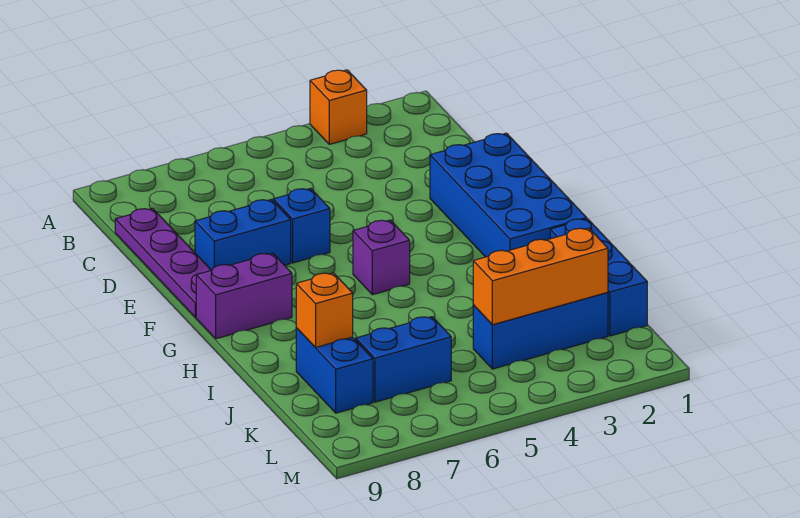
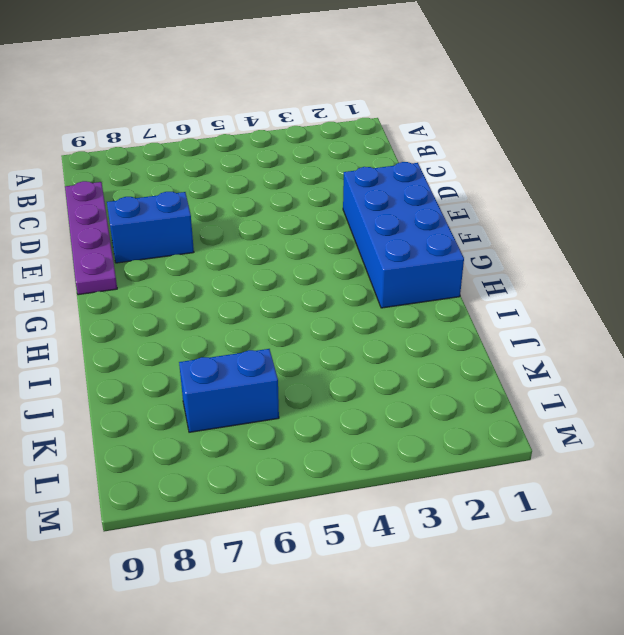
none -> orange 1x1 brick [310,70,367,144]
none -> blue 1x1 brick [273,188,330,263]
none -> purple 1x1 brick [353,220,410,295]

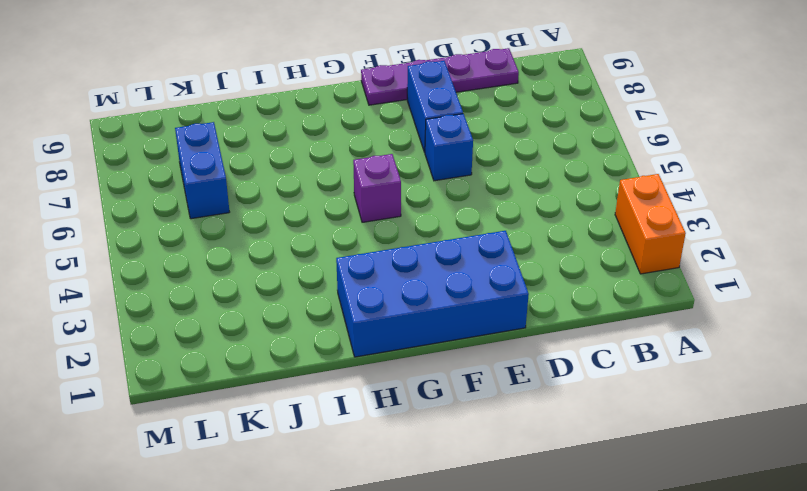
orange 1x2 brick [615,174,686,274] -> orange 1x1 brick [310,70,367,144]
none -> purple 1x2 brick [196,253,292,339]
none -> blue 1x3 brick [550,219,647,336]
none -> blue 1x2 brick [296,328,373,413]

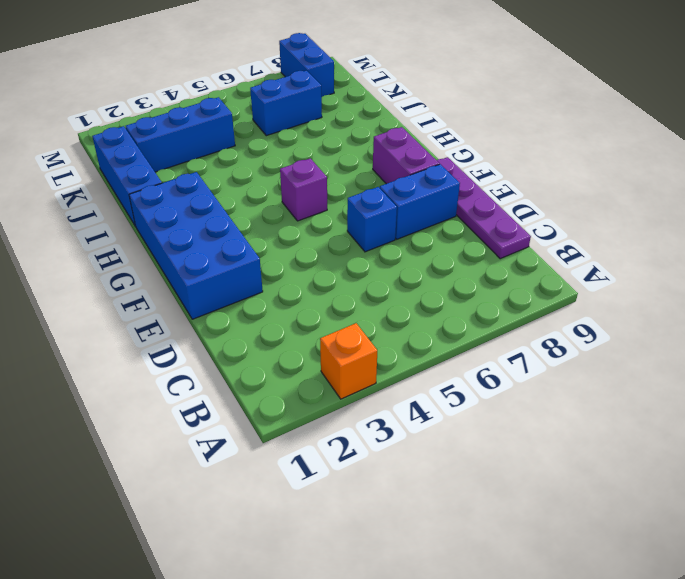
purple 1x2 brick [373,127,439,184] -> purple 1x2 brick turned to [196,253,292,339]
blue 1x2 brick [279,33,334,97] -> blue 1x2 brick moved to [296,328,373,413]
none -> orange 1x1 brick [296,273,353,347]
none -> orange 1x3 brick [473,228,608,325]

